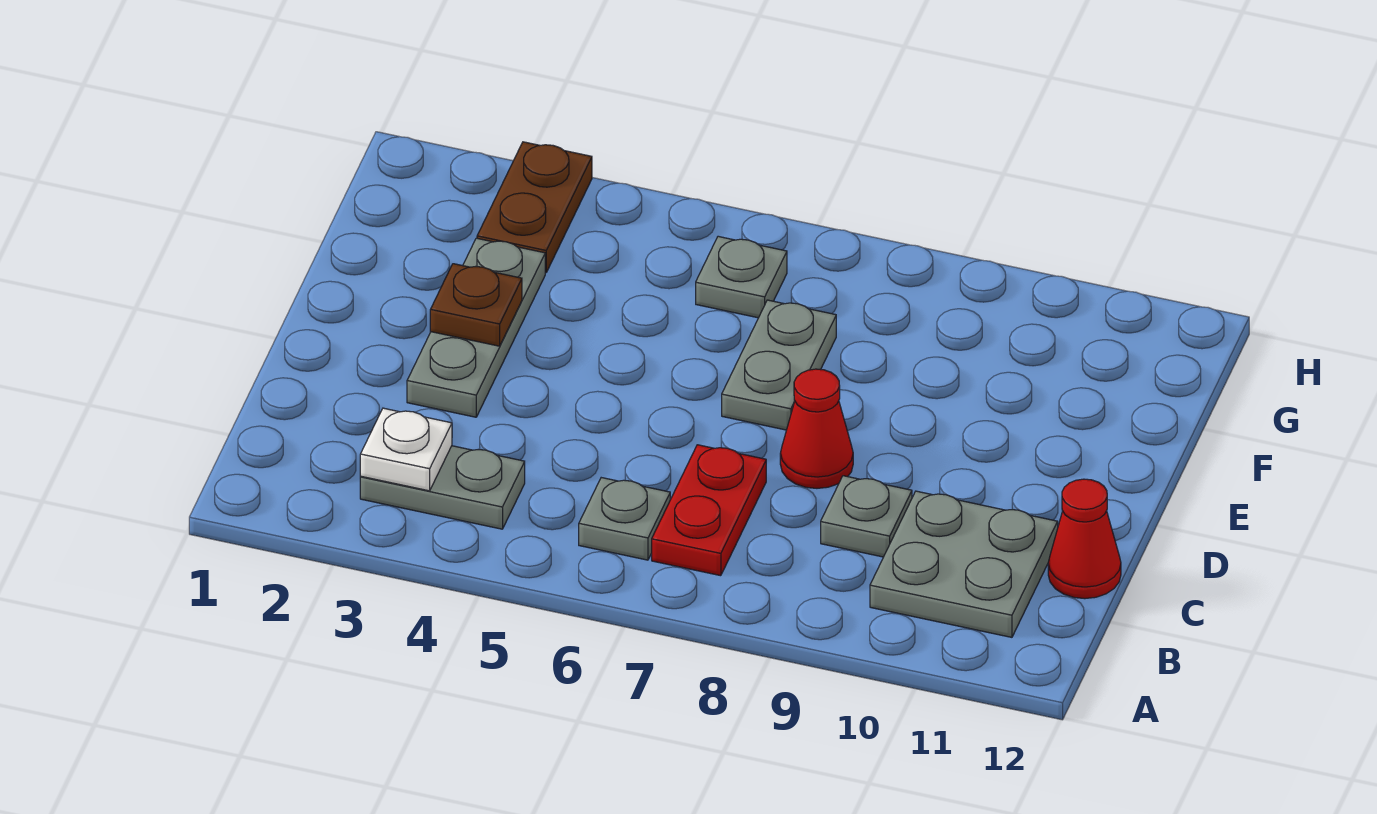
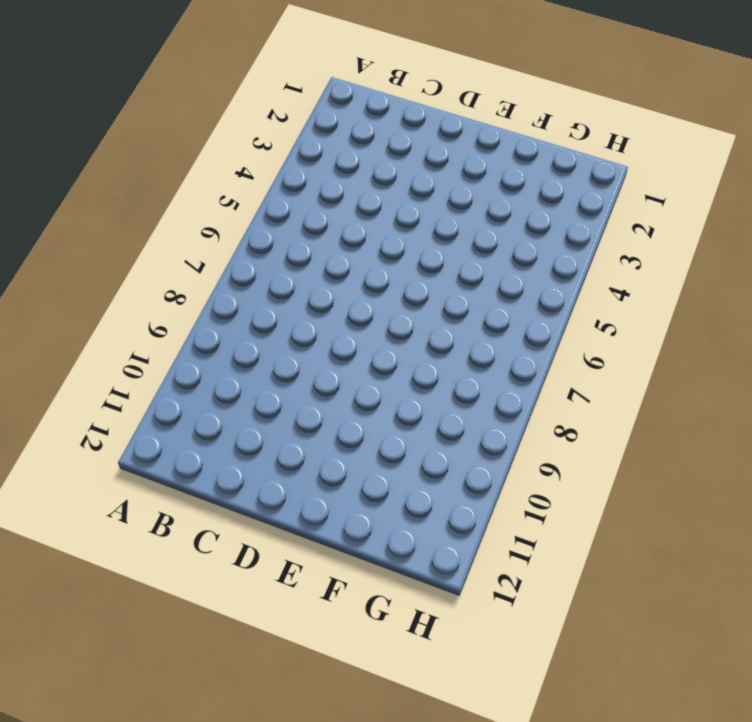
none -> grey 1x2 plate [360,446,525,529]
none -> grey 1x1 plate [579,478,670,560]
none -> red 1x2 plate [652,445,766,576]

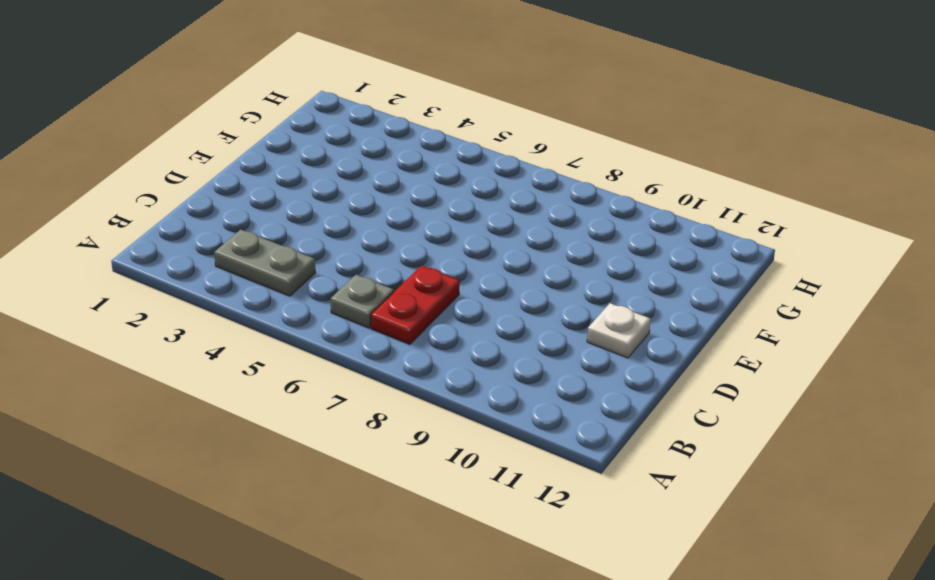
white 1x1 plate [587,303,651,358] -> white 1x1 plate moved to [360,408,452,491]
none -> grey 2x2 plate [870,491,1058,637]
none -> grey 1x1 plate [821,476,912,557]
none -> red 1x1 cone [1048,479,1121,599]

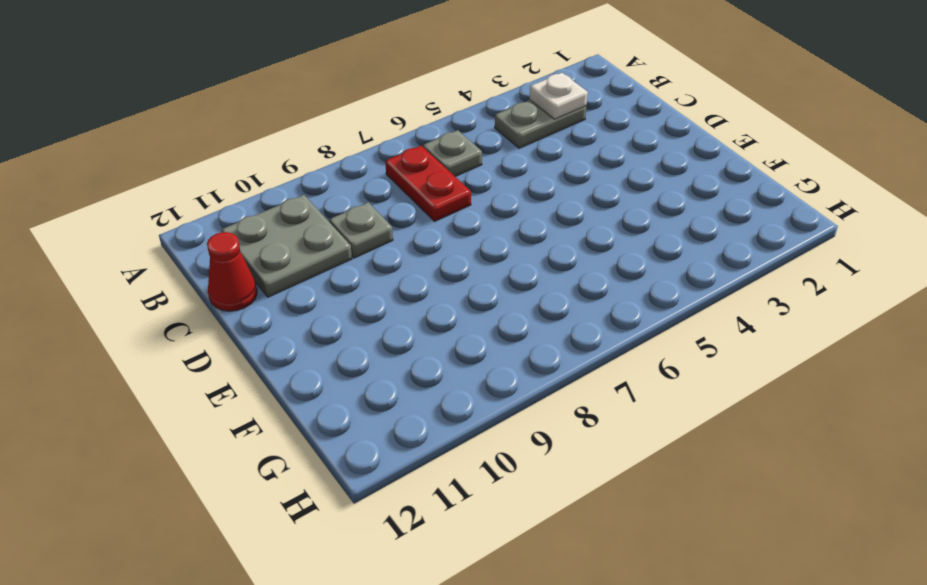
none -> grey 1x3 plate [407,238,545,417]
none -> red 1x1 cone [780,369,853,488]
none -> grey 1x2 plate [722,300,836,430]

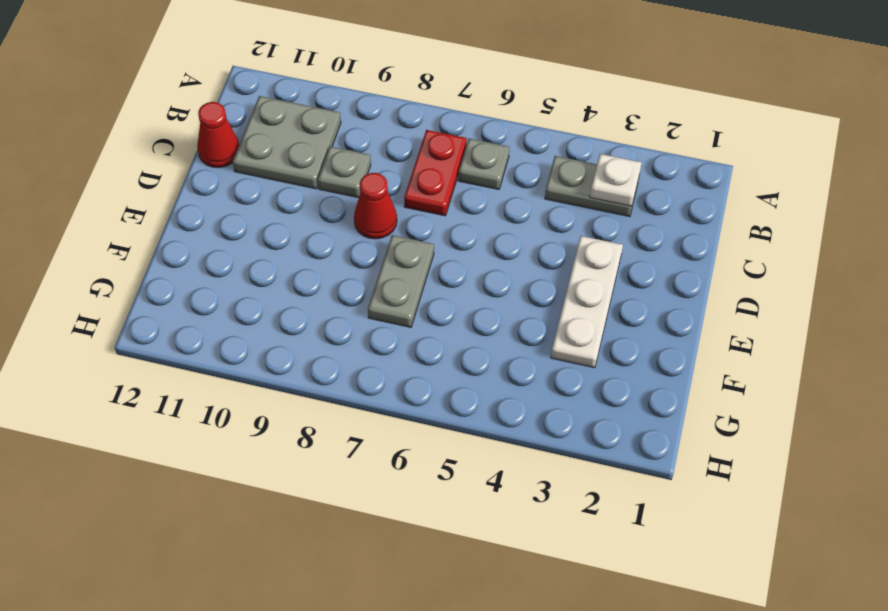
white 1x3 plate [551,236,623,368] -> grey 1x3 plate [407,238,545,417]
none -> brown 1x2 plate [477,142,592,273]
none -> grey 1x1 plate [696,236,787,318]
none -> brown 1x1 plate [430,264,522,346]

